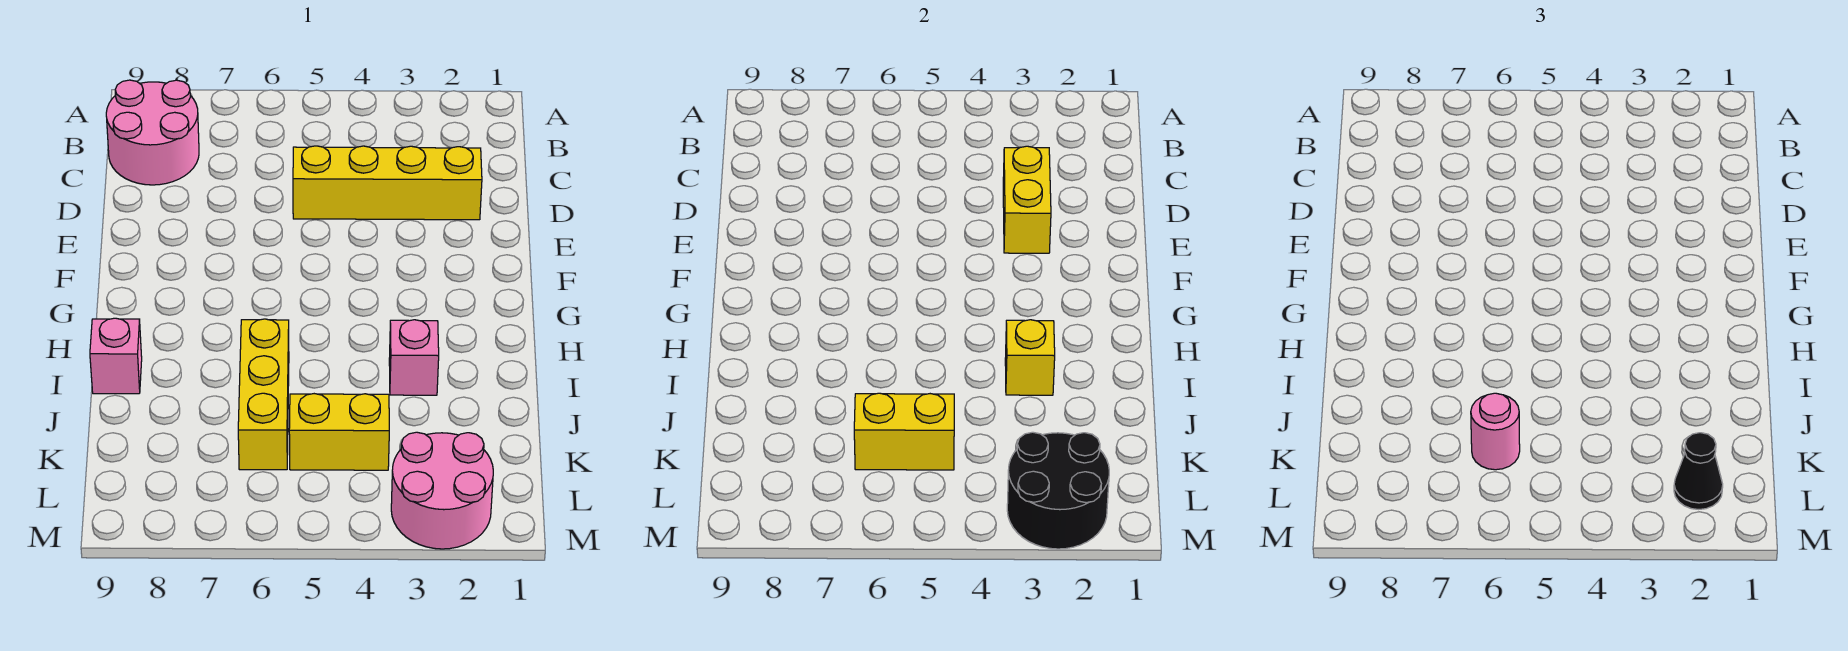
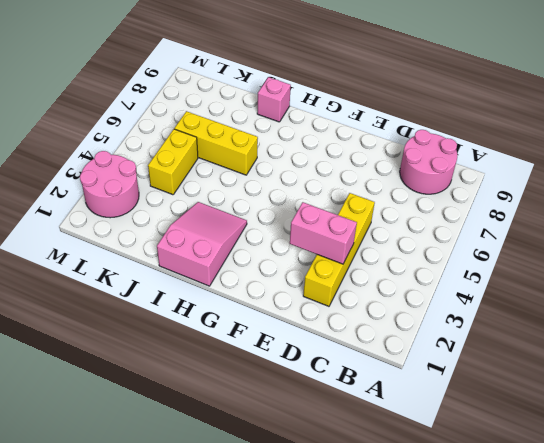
pink 1x2 brick [290,202,357,264] -> yellow 1x2 brick [1003,146,1051,253]
pink 2x3 slope [157,202,247,286] -> pink 1x1 brick [389,320,439,395]
none -> yellow 1x1 brick [1005,320,1055,395]
none -> yellow 1x2 brick [854,393,954,470]
none -> black 2x2 round brick [1007,432,1109,549]

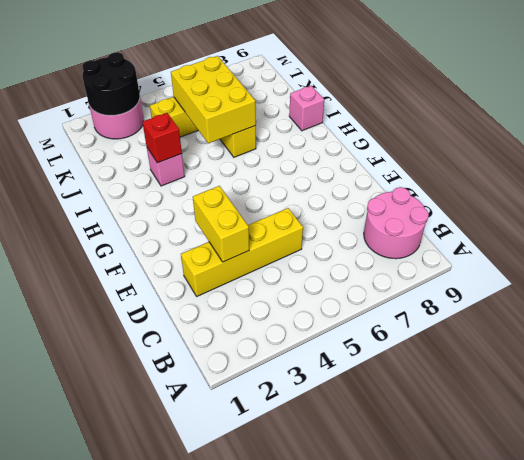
red 1x1 brick [142,113,182,163] -> yellow 1x1 brick [1005,320,1055,395]
yellow 2x3 brick [171,56,256,143] -> yellow 1x2 brick [854,393,954,470]
none -> pink 1x1 round brick [1471,393,1520,470]
none -> black 1x1 cone [1674,433,1723,510]

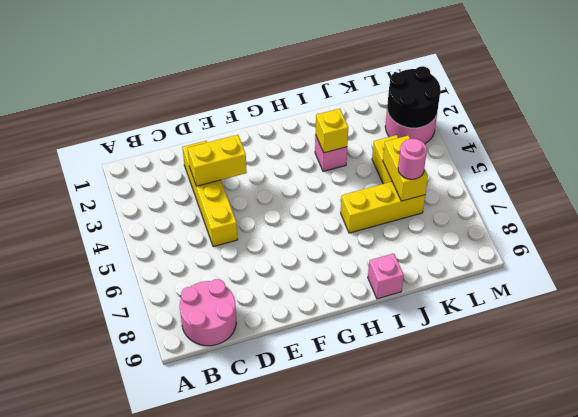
none -> black 1x1 cone [1674,433,1723,510]

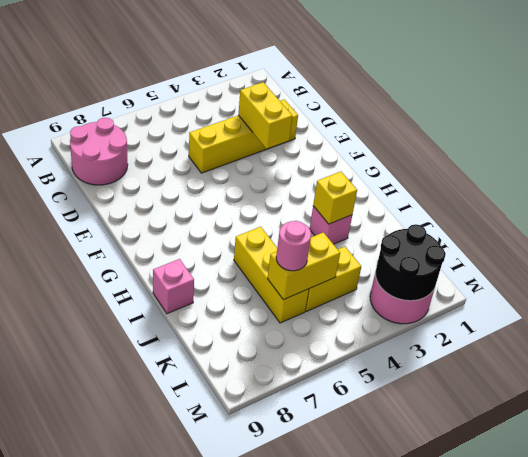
none -> black 1x1 cone [1674,433,1723,510]

